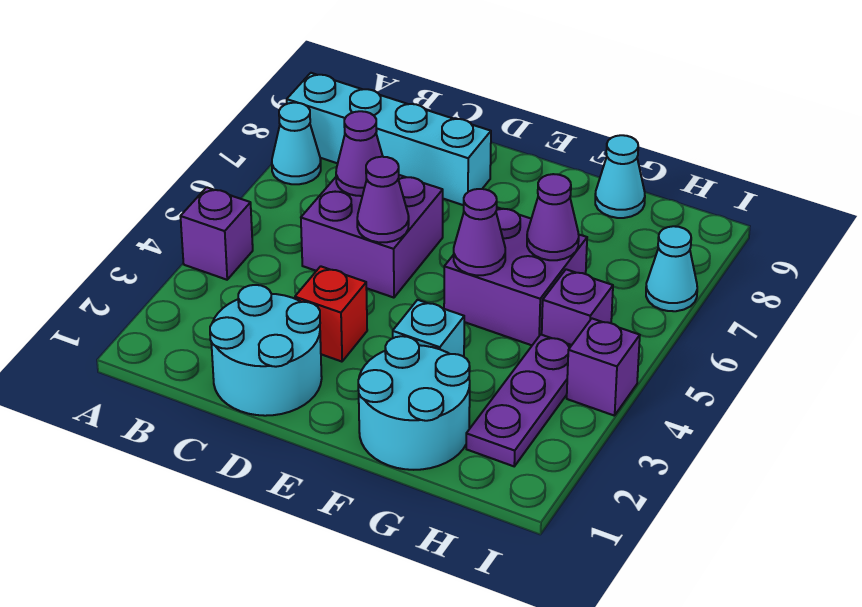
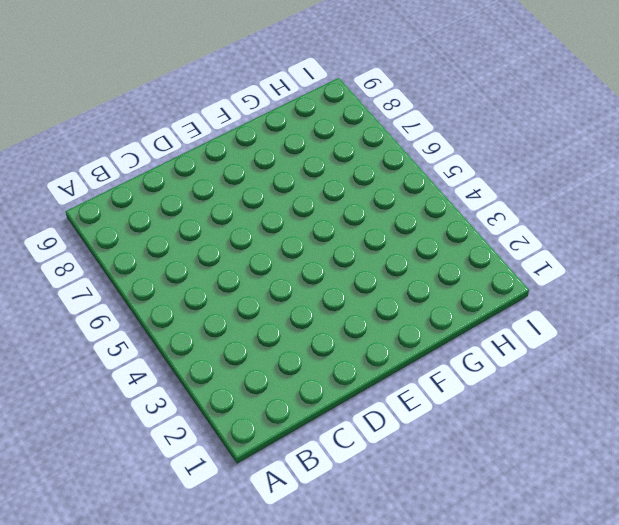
none -> purple 1x1 brick [180,187,253,280]
none -> cyan 1x1 cone [272,103,321,184]
none -> cyan 1x4 brick [287,73,491,205]

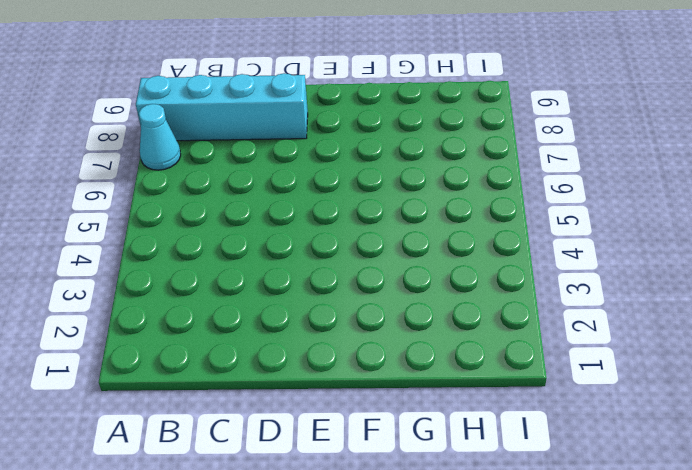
none -> purple 1x1 brick [180,187,253,280]
none -> cyan 2x2 round brick [210,285,322,416]
none -> purple 2x2 brick [301,175,443,298]

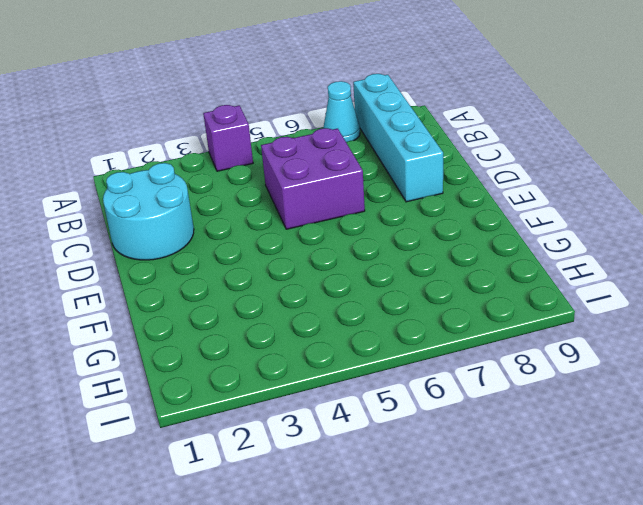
none -> red 1x1 brick [295,266,367,362]
none -> cyan 2x2 round brick [358,336,470,470]
none -> cyan 1x1 brick [393,300,464,357]

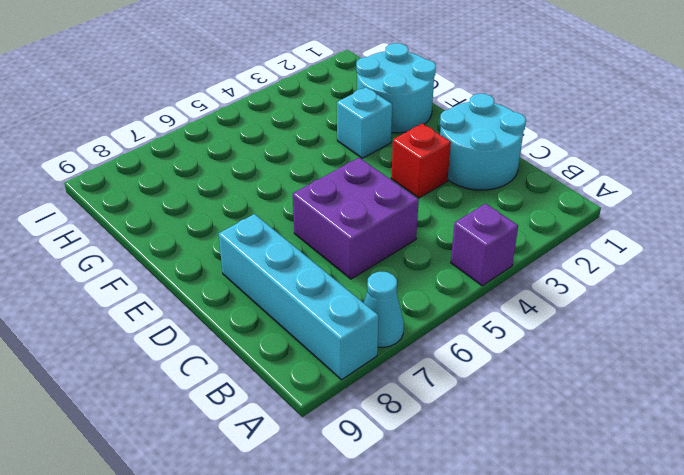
none -> purple 2x2 brick [444,207,587,345]
none -> cyan 1x1 cone [595,135,645,218]
none -> purple 1x3 plate [466,335,572,466]

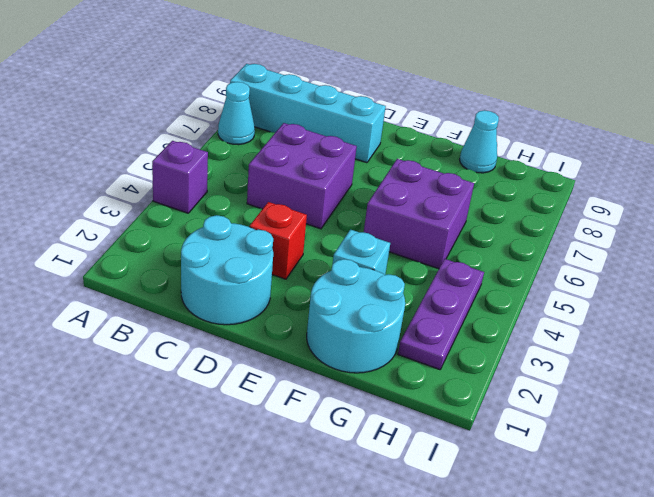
none -> purple 1x1 brick [542,269,613,345]
none -> purple 1x1 brick [567,319,640,416]
none -> cyan 1x1 cone [646,226,697,311]

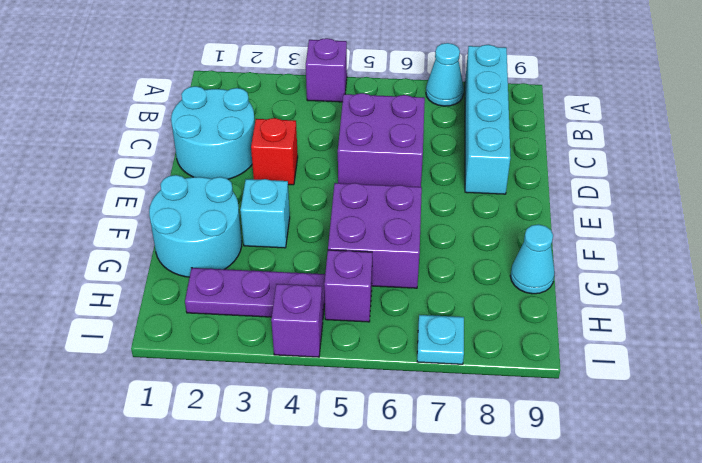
cyan 1x1 plate [417,315,464,364] -> cyan 1x1 cone [646,226,697,311]
none -> purple 1x1 cone [336,111,383,196]
none -> purple 1x1 cone [357,157,409,242]
none -> purple 1x1 cone [454,189,505,275]

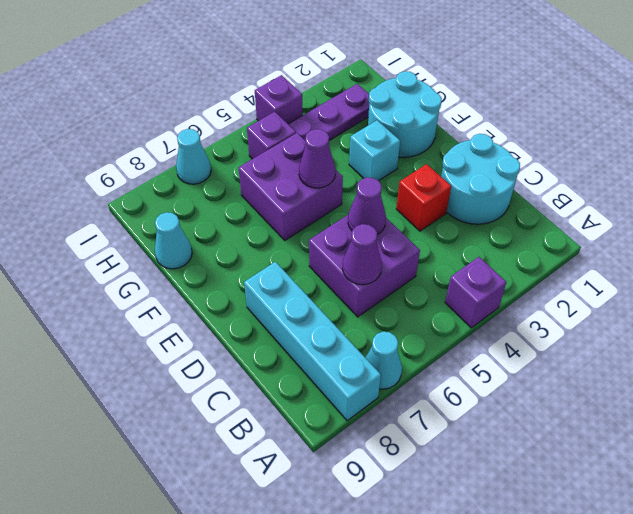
none -> purple 1x1 cone [527,174,579,260]

